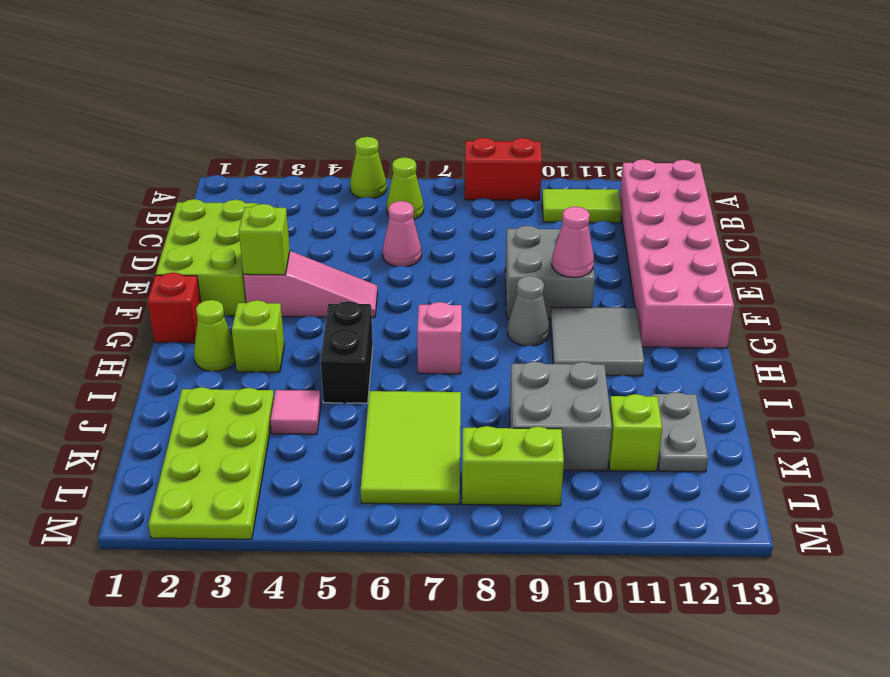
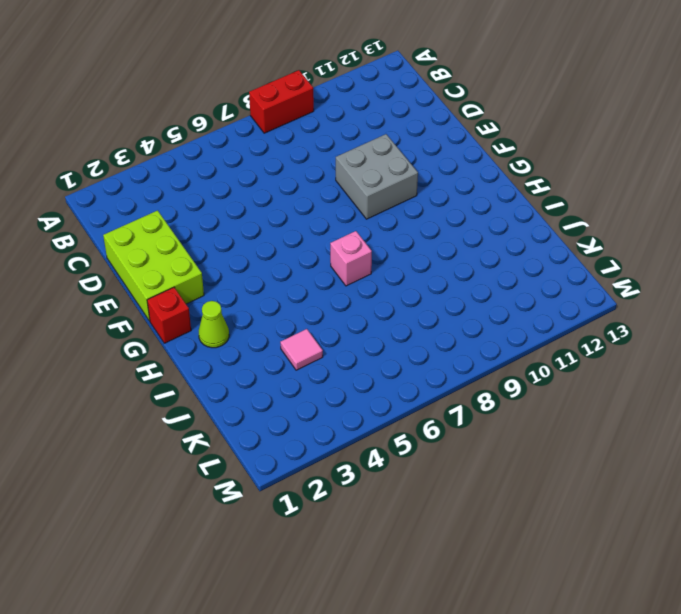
none -> lime 1x1 cone [350,137,387,199]
none -> lime 1x1 cone [387,157,424,219]
none -> lime 1x2 tile [542,189,622,223]

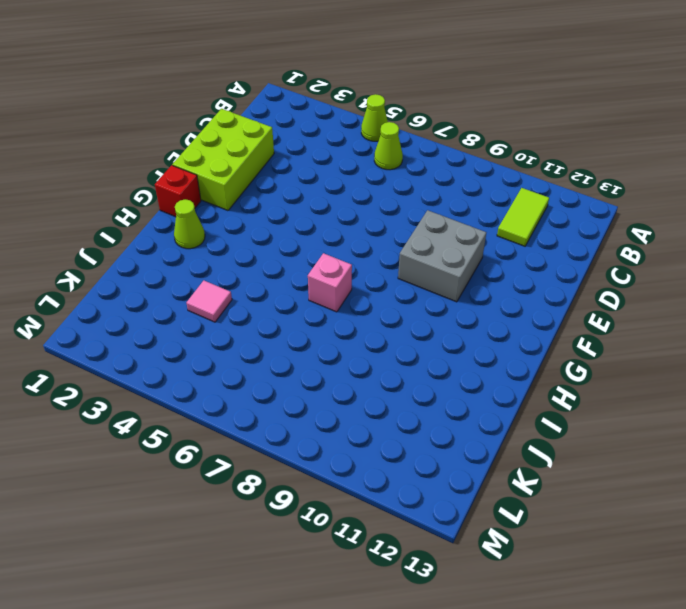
lime 1x2 tile [497,188,549,246] -> lime 1x2 tile turned to [542,189,622,223]
none -> red 1x2 brick [465,138,542,200]
none -> pink 2x6 brick [620,159,734,348]
none -> pink 1x1 cone [383,201,422,267]

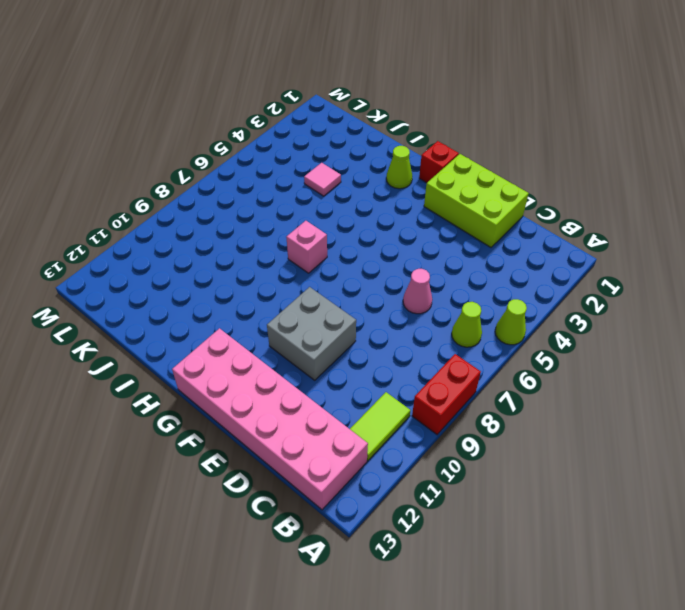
none -> pink 1x3 slope [244,251,378,317]
none -> grey 1x1 cone [507,276,549,346]
none -> grey 2x2 tile [550,307,644,376]

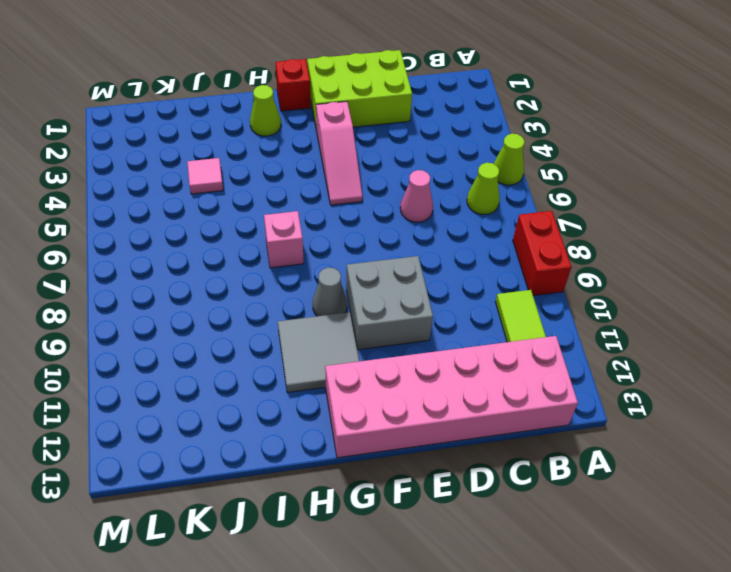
none -> lime 1x1 brick [232,300,284,372]
none -> black 1x2 brick [320,301,373,403]
none -> lime 2x4 plate [149,387,274,539]

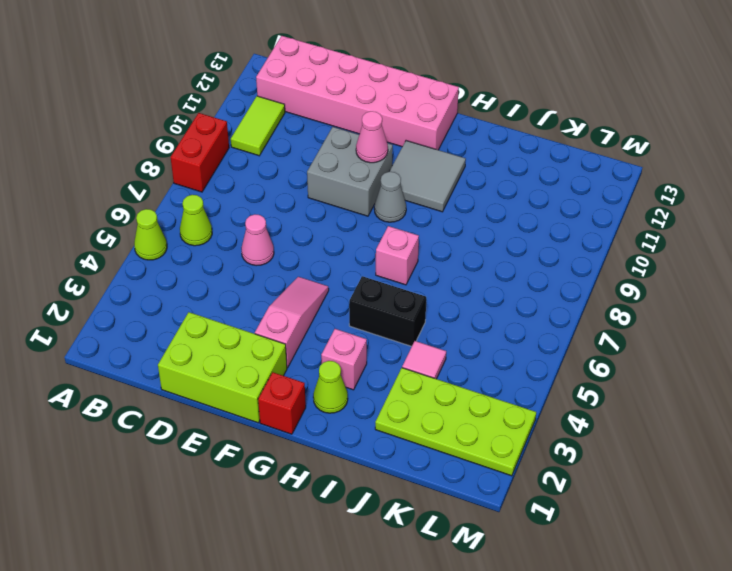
pink 1x1 brick [321,329,367,390] -> lime 1x1 brick [232,300,284,372]
none -> lime 2x3 tile [361,391,461,504]
none -> grey 2x2 brick [510,361,612,471]
none -> grey 1x2 plate [651,392,708,472]

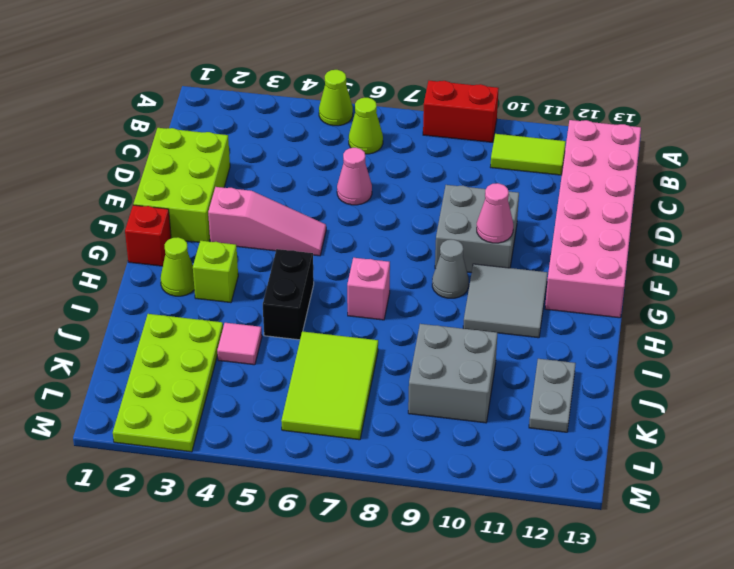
none -> lime 1x1 brick [609,394,662,471]
none -> lime 1x2 brick [462,426,564,506]
none -> lime 1x1 brick [239,204,290,275]

